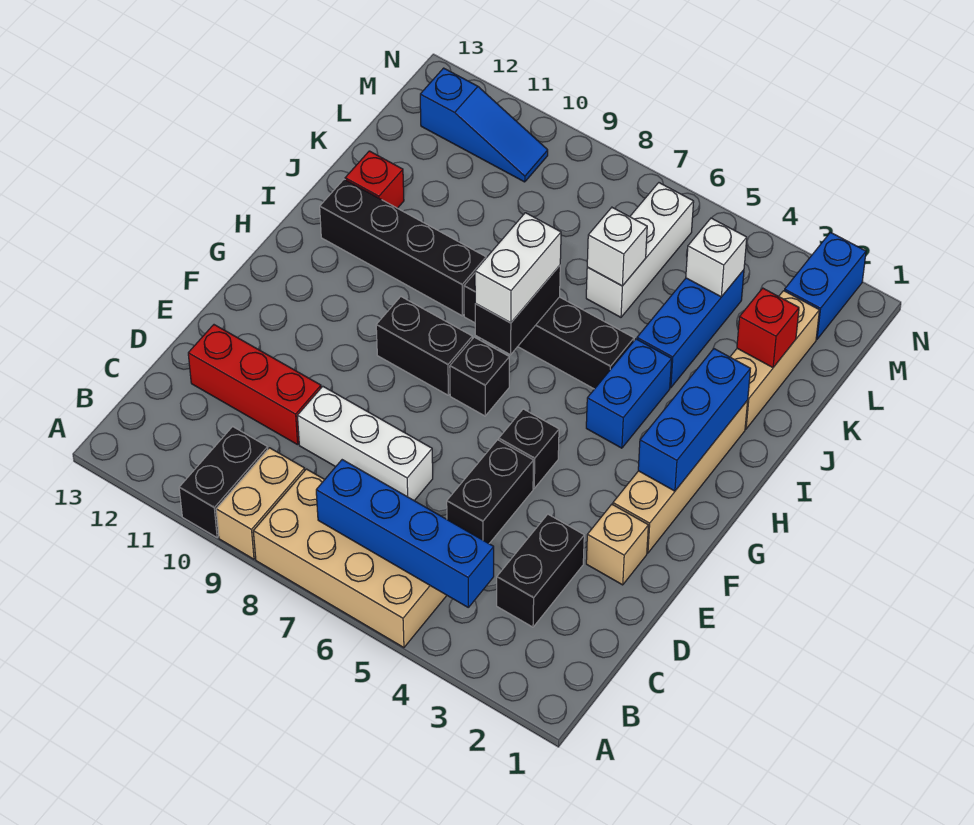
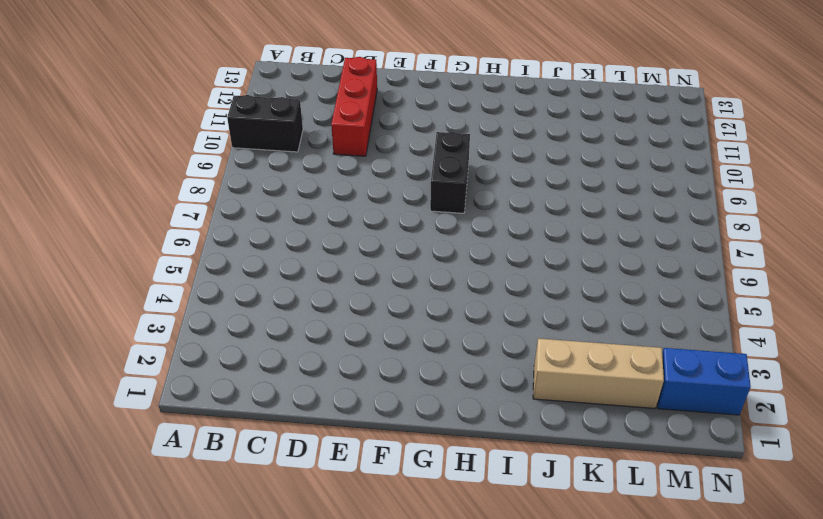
none -> tan 2x4 brick [253,469,447,648]
none -> tan 1x2 brick [216,448,305,559]
none -> black 1x2 brick [497,514,584,627]

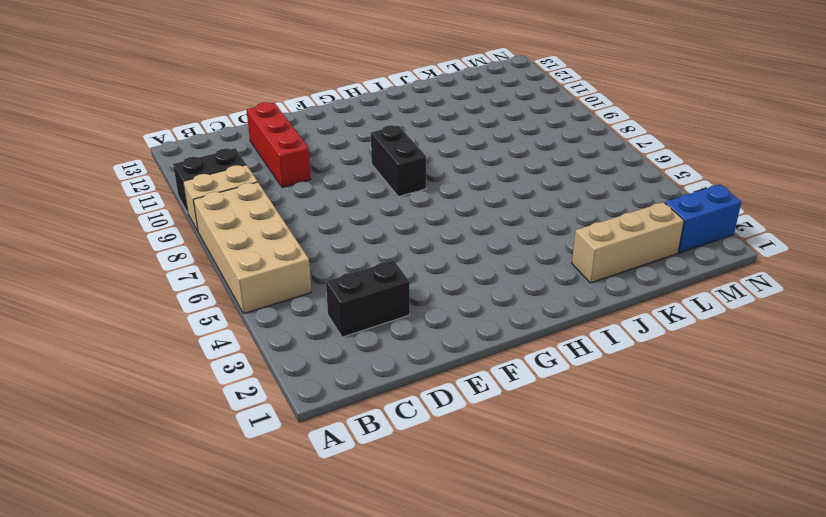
none -> black 1x2 brick [447,440,534,543]
none -> white 1x3 brick [297,386,433,501]
none -> tan 1x1 brick [586,504,648,585]

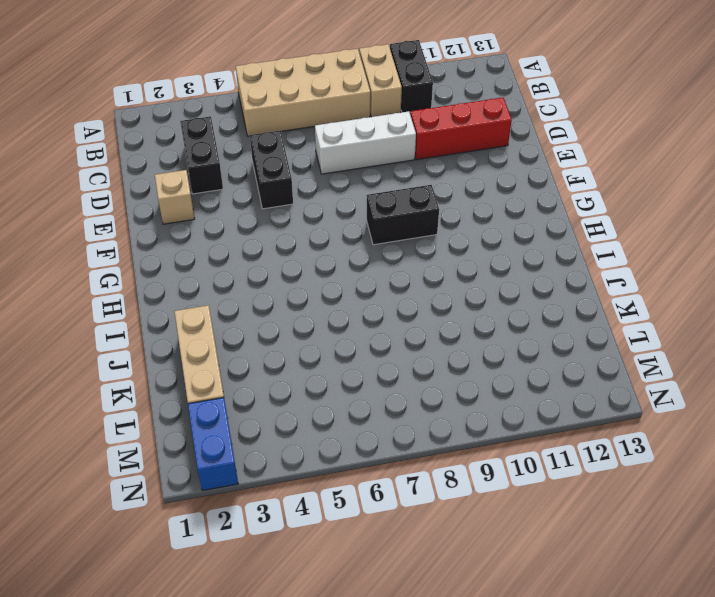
none -> tan 1x4 brick [613,400,748,553]
none -> black 1x1 brick [499,409,559,488]
none -> black 1x1 brick [450,337,509,416]

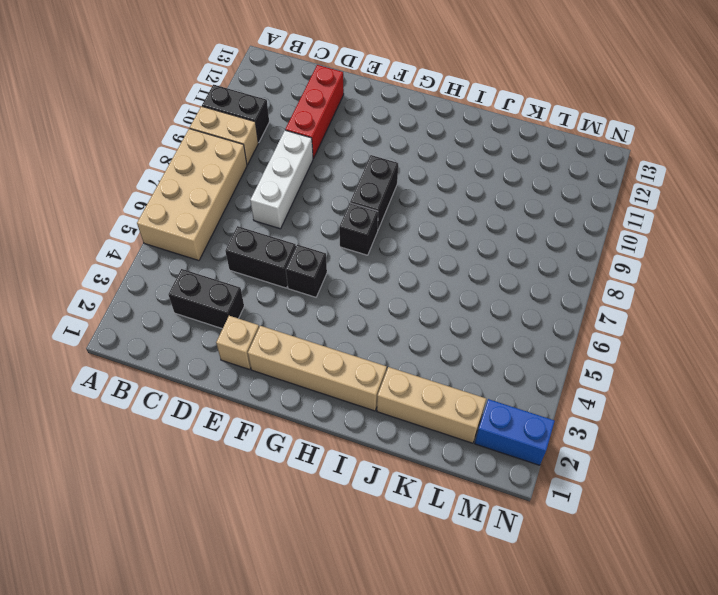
none -> blue 1x2 brick [586,339,672,448]
none -> black 1x4 brick [464,273,634,389]
none -> black 1x4 brick [320,179,486,316]

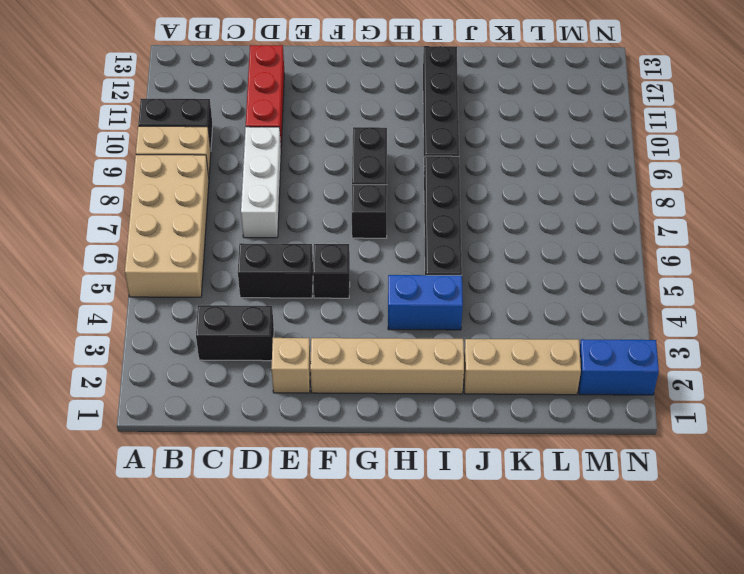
none -> blue 1x3 brick [637,270,744,388]
none -> red 1x1 brick [345,151,404,208]
none -> white 1x3 brick [586,183,694,317]

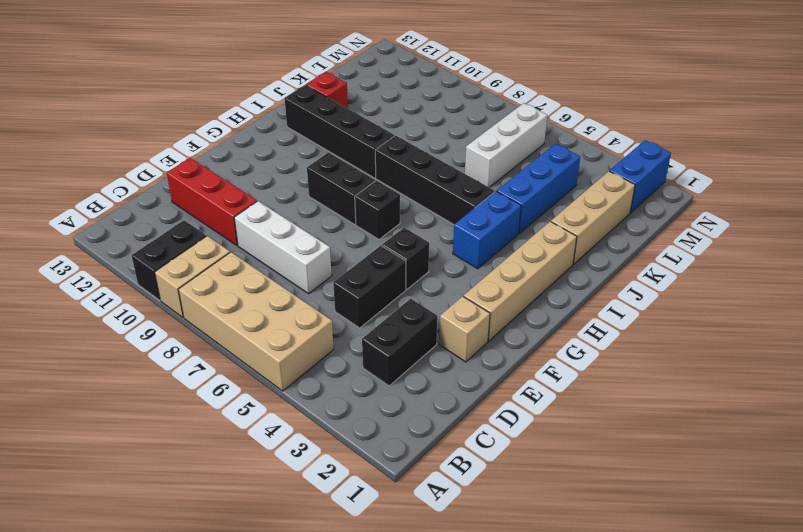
none -> blue 1x3 slope [420,68,548,182]
none -> blue 1x4 brick [316,460,494,607]
none -> blue 1x3 brick [638,349,750,491]

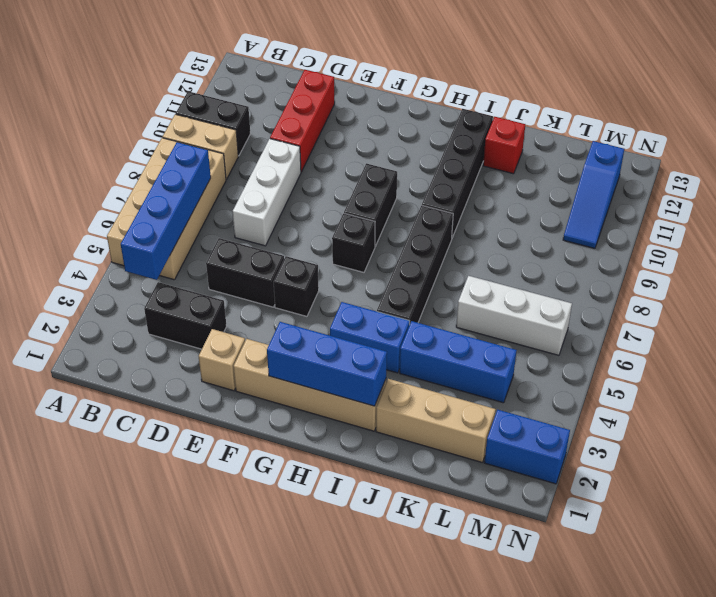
none -> black 1x2 brick [475,266,560,355]
none -> red 1x1 brick [737,288,799,368]
none -> white 1x1 brick [587,207,647,286]

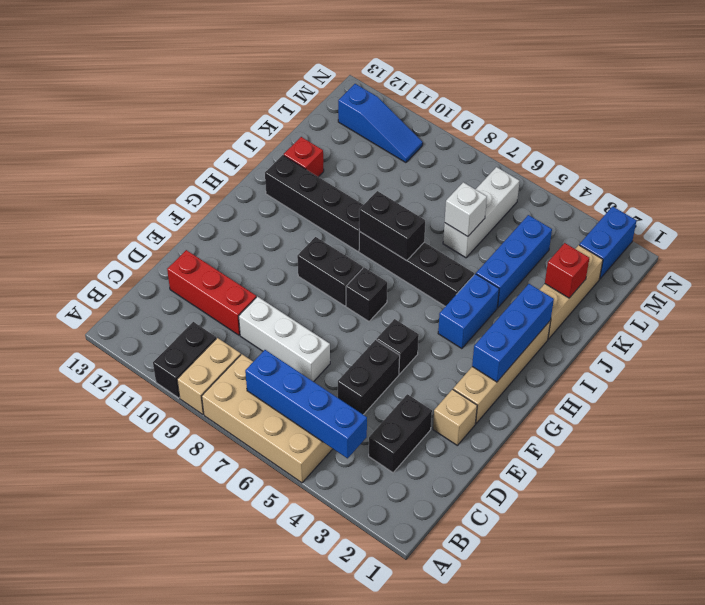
black 1x2 brick [359,191,425,261] -> black 1x2 brick turned to [475,266,560,355]
none -> white 1x1 brick [686,218,747,297]
none -> white 1x2 brick [475,213,561,323]

